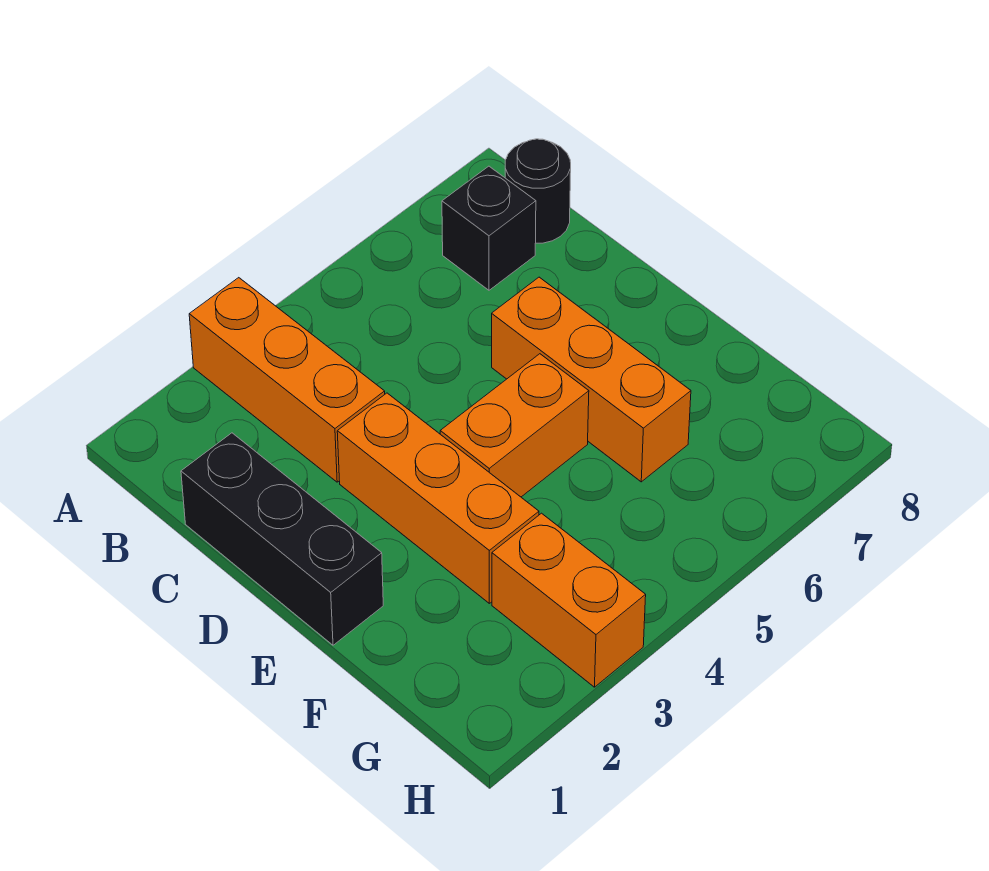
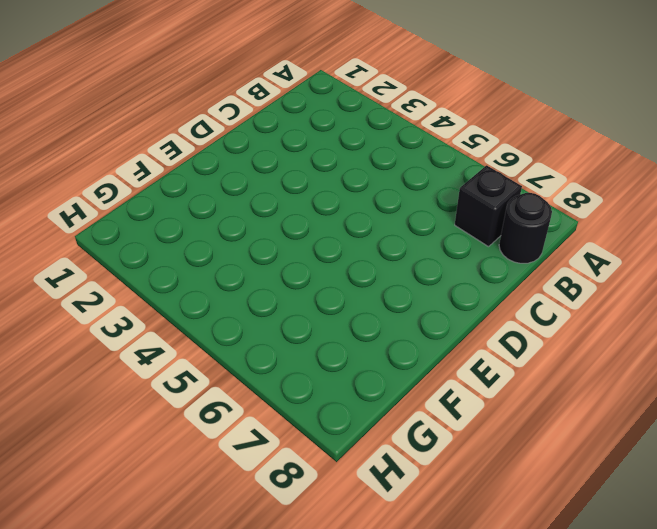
none -> orange 1x3 brick [189,278,385,482]
none -> black 1x3 brick [181,433,383,645]

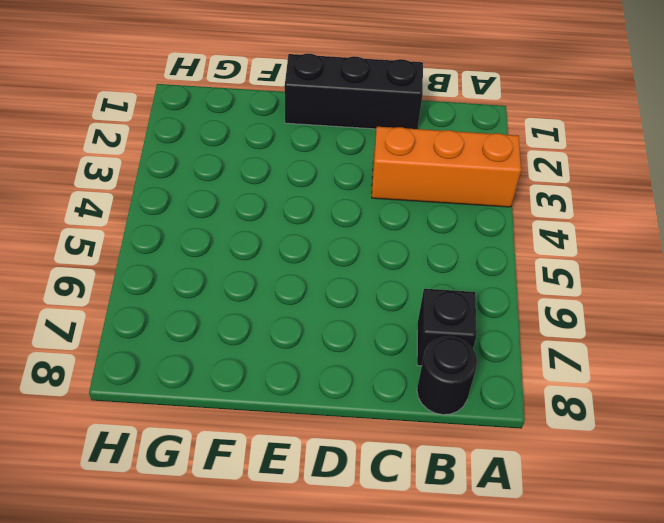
none -> orange 1x3 brick [337,393,539,603]
none -> orange 1x3 brick [492,277,691,482]

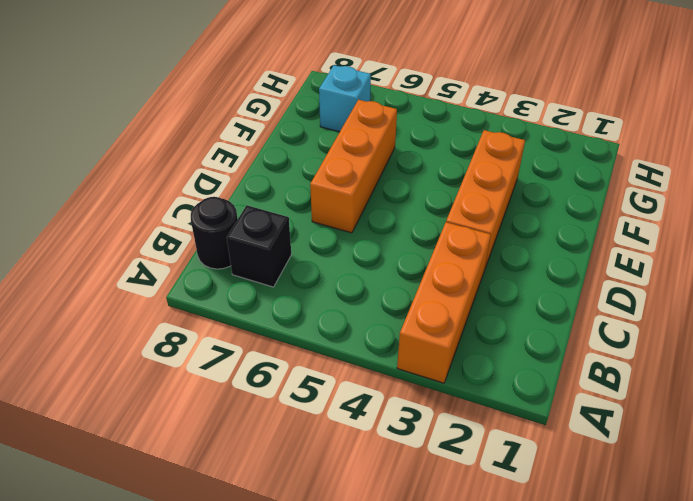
cyan 1x1 brick [319,65,371,132] -> none
none -> black 1x3 brick [181,433,383,645]
none -> orange 1x2 brick [440,354,589,497]

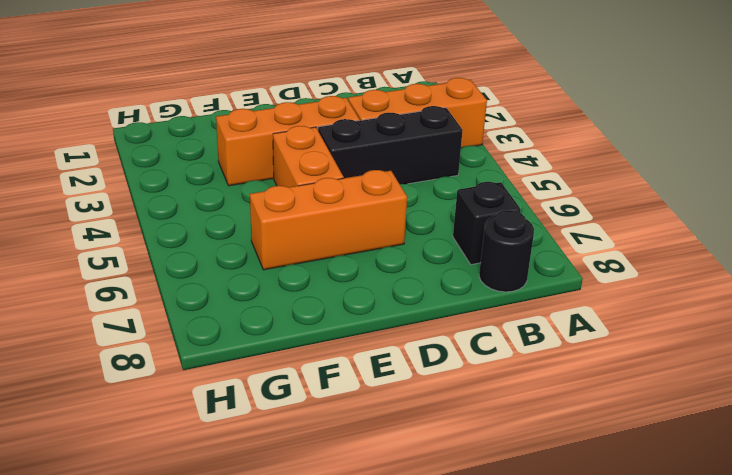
black 1x3 brick [318,106,463,184] -> black 1x3 brick moved to [181,433,383,645]
none -> orange 1x2 brick [492,513,646,687]

